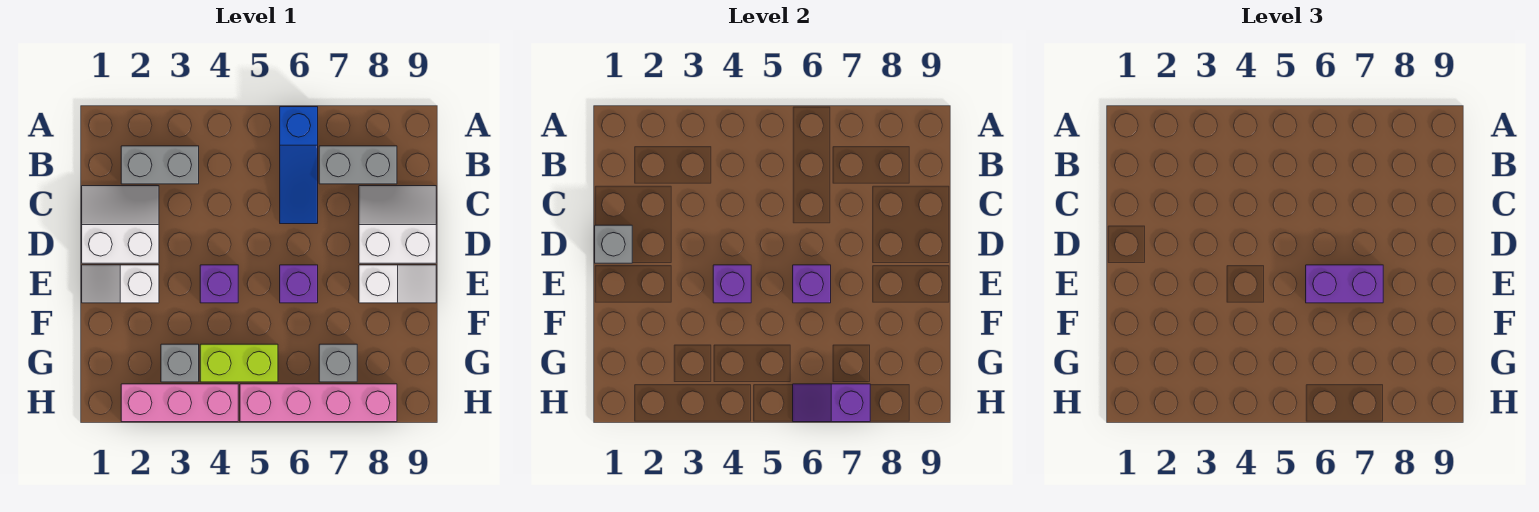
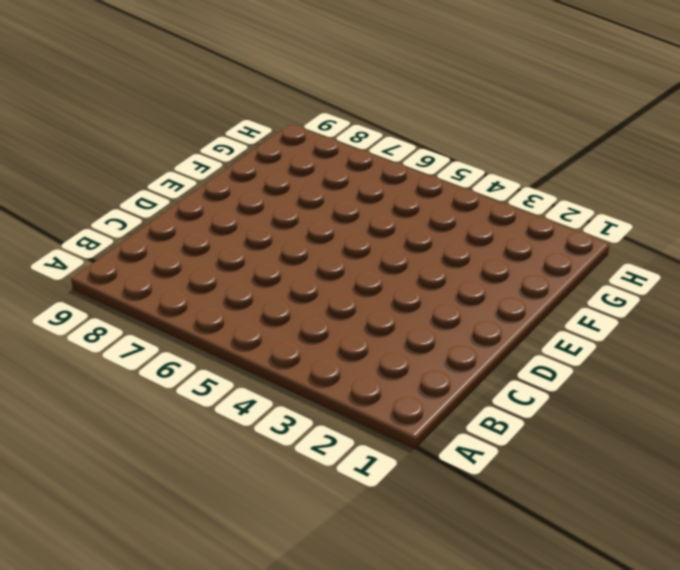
none -> blue 1x3 slope [280,107,318,224]
none -> grey 1x2 brick [121,146,199,184]
none -> grey 1x2 brick [319,146,397,184]

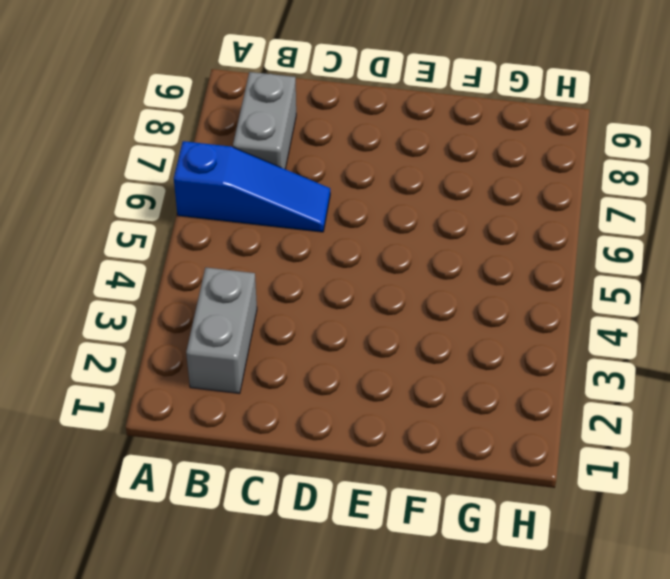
none -> white 2x2 slope [82,186,159,263]
none -> white 2x2 slope [359,186,436,263]
none -> white 1x2 slope [82,265,159,303]

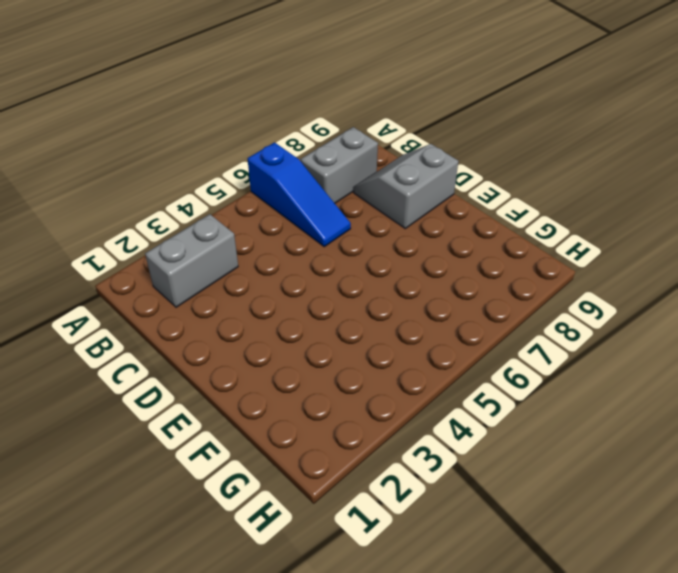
grey 2x2 slope [354,144,458,229] -> white 2x2 slope [359,186,436,263]
none -> white 2x2 slope [82,186,159,263]
none -> white 1x2 slope [82,265,159,303]
none -> purple 1x1 brick [200,265,238,303]

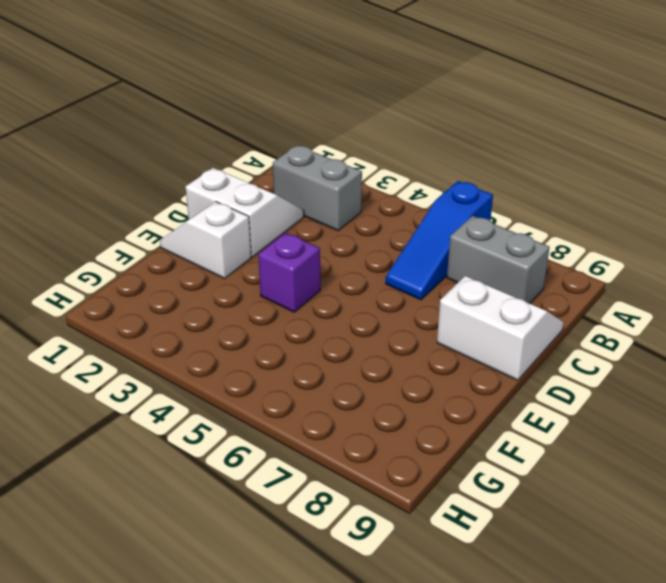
none -> purple 1x1 brick [280,265,318,303]
none -> white 1x2 slope [359,265,436,303]
none -> grey 1x1 brick [161,344,199,382]

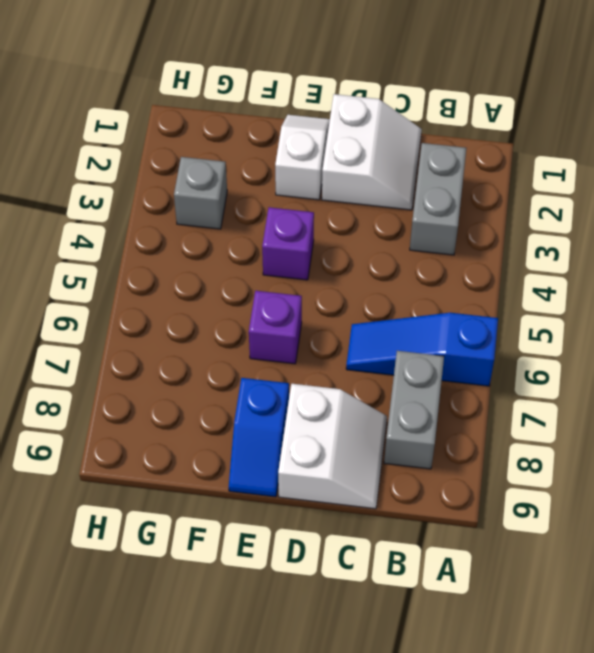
blue 1x2 slope [229,378,289,497] -> white 1x2 slope [359,265,436,303]
none -> lime 1x2 brick [200,344,278,382]
none -> grey 1x1 brick [319,344,357,382]
none -> pink 1x3 brick [121,384,238,422]

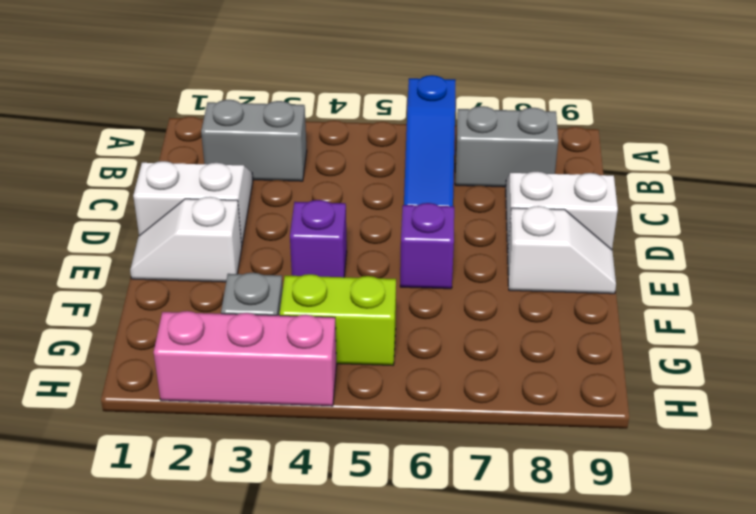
none -> grey 1x1 brick [319,344,357,382]
none -> pink 1x4 brick [240,384,397,422]
none -> grey 1x1 brick [595,225,632,263]

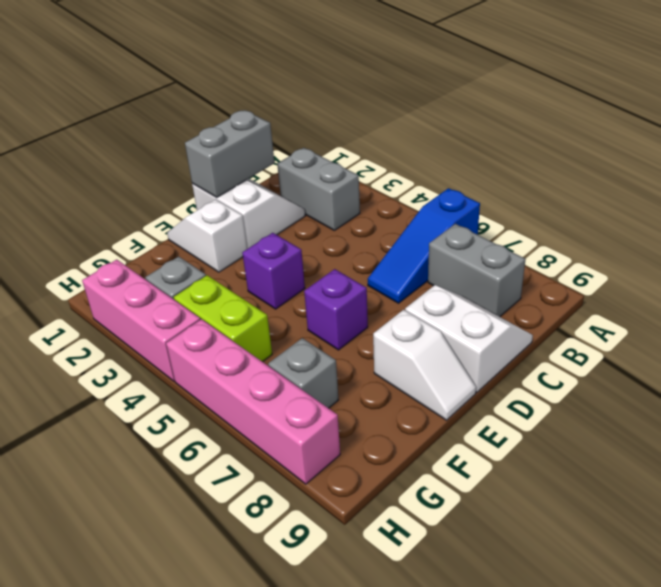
grey 1x2 brick [185,110,275,198] -> grey 1x1 brick [595,225,632,263]
none -> purple 1x1 brick [713,265,751,303]
none -> purple 1x1 brick [793,265,831,303]
none -> purple 1x2 slope [793,384,870,422]

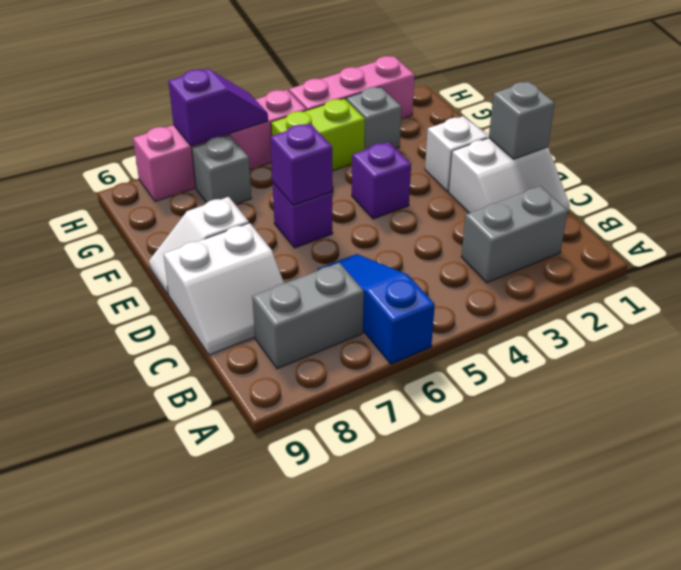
none -> purple 1x1 brick [713,265,751,303]
none -> purple 1x2 brick [1306,265,1383,303]

